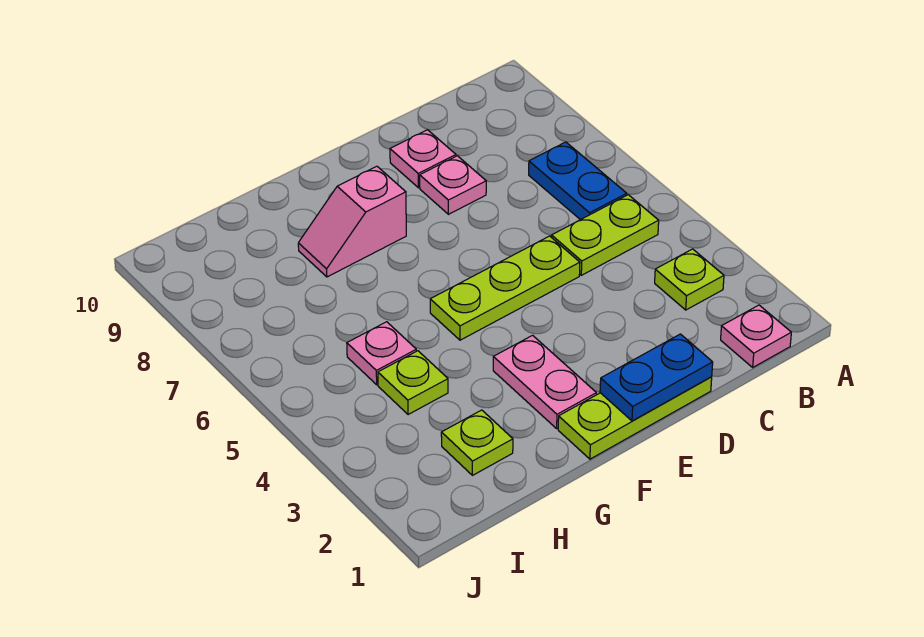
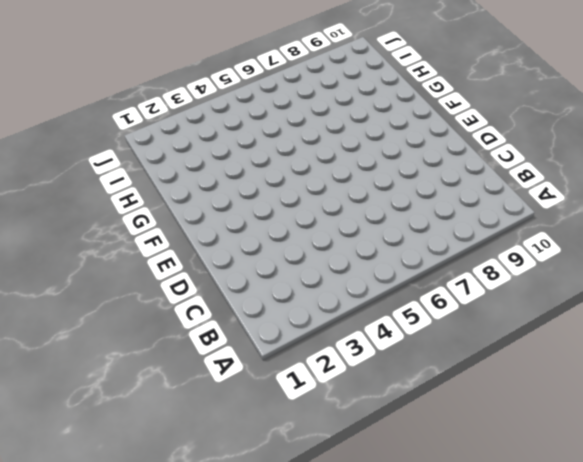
none -> pink 1x1 plate [721,305,791,367]
none -> lime 1x1 plate [655,249,724,310]
none -> lime 1x2 plate [552,195,659,275]

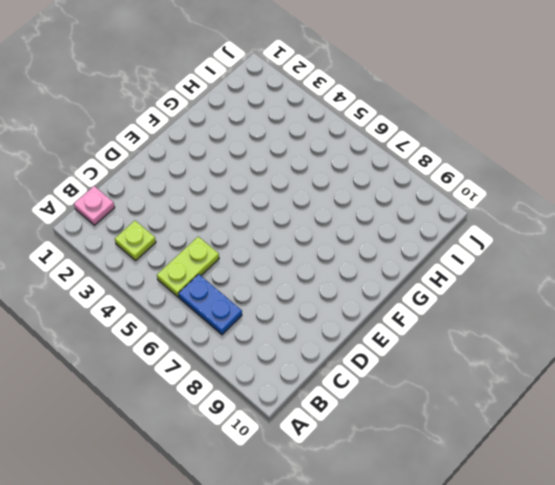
none -> lime 1x3 plate [558,377,712,459]
none -> lime 1x3 plate [430,236,580,340]
none -> pink 1x1 plate [420,156,486,214]

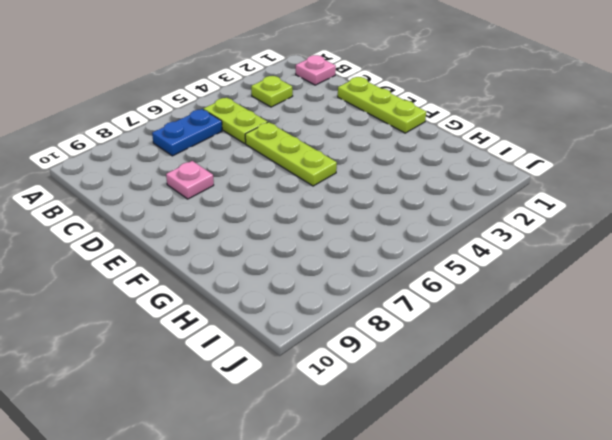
none -> pink 1x1 plate [390,130,456,188]
none -> pink 1x2 plate [493,335,596,428]
none -> pink 1x2 slope [298,166,406,277]

